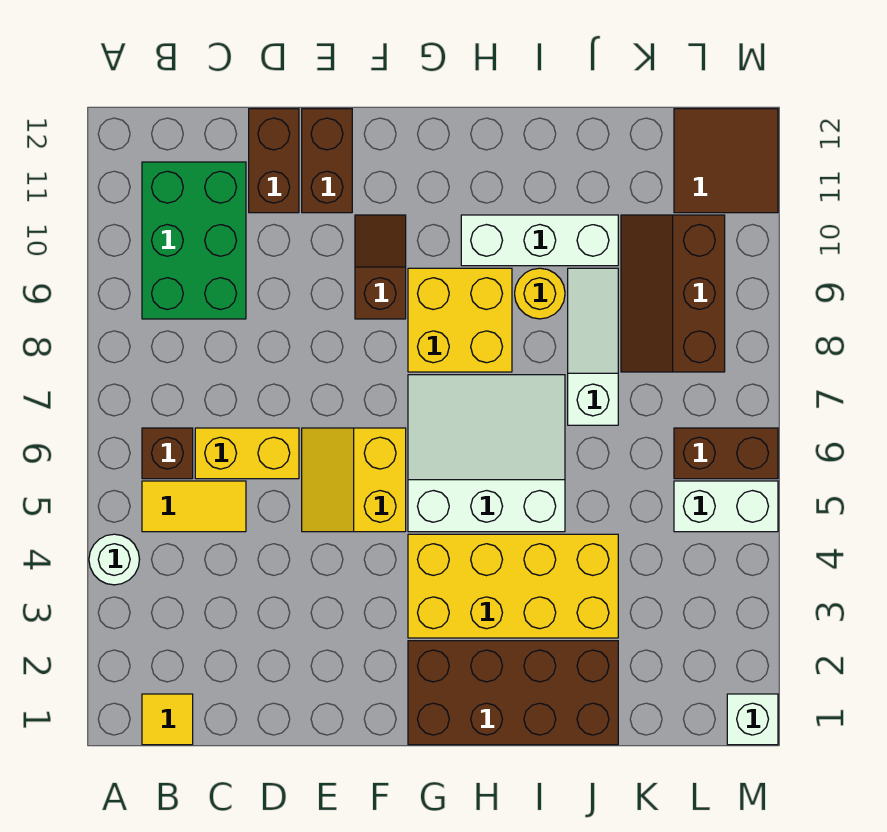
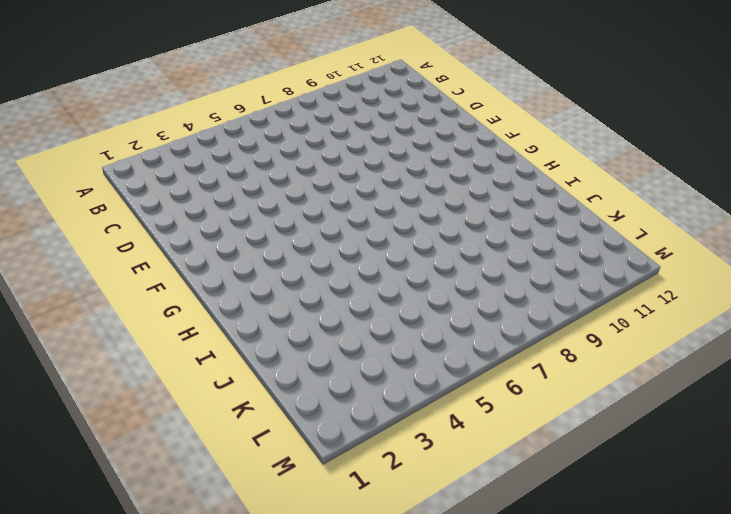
none -> white 1x1 round brick [89,534,140,585]
none -> yellow 1x1 tile [142,694,193,745]
none -> yellow 1x2 tile [142,481,246,532]

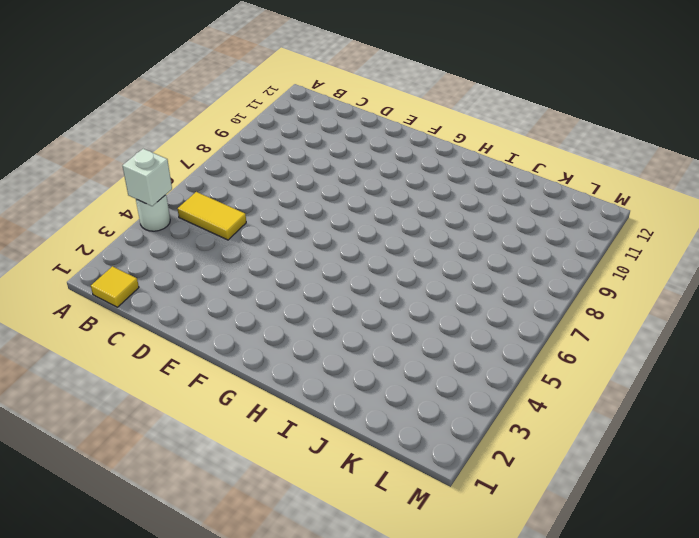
white 1x1 brick [122,149,172,206] -> white 1x1 brick moved to [727,694,778,745]
none -> brown 1x1 brick [142,428,193,479]
none -> green 2x3 brick [142,162,246,319]
none -> yellow 1x2 brick [195,428,299,479]

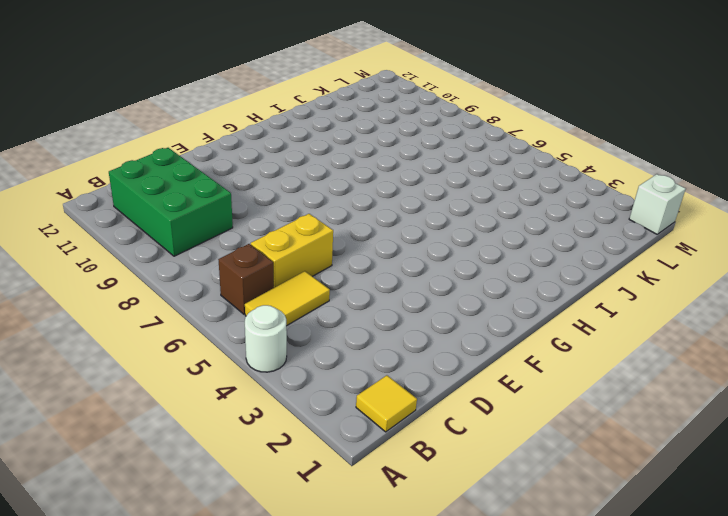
none -> brown 1x2 brick [249,109,299,213]
none -> yellow 2x2 slope [302,428,406,532]
none -> brown 1x2 brick [302,109,352,213]

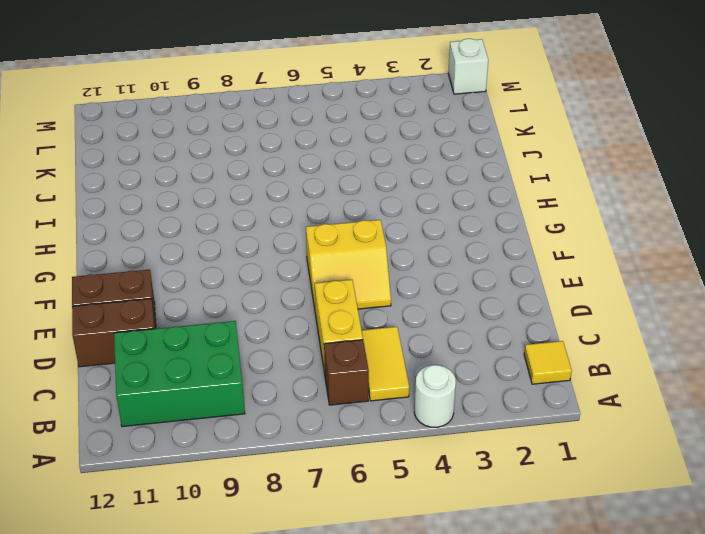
none -> brown 1x2 slope [355,215,406,319]
none -> brown 2x4 brick [408,641,618,745]
none -> yellow 2x4 brick [408,534,618,638]

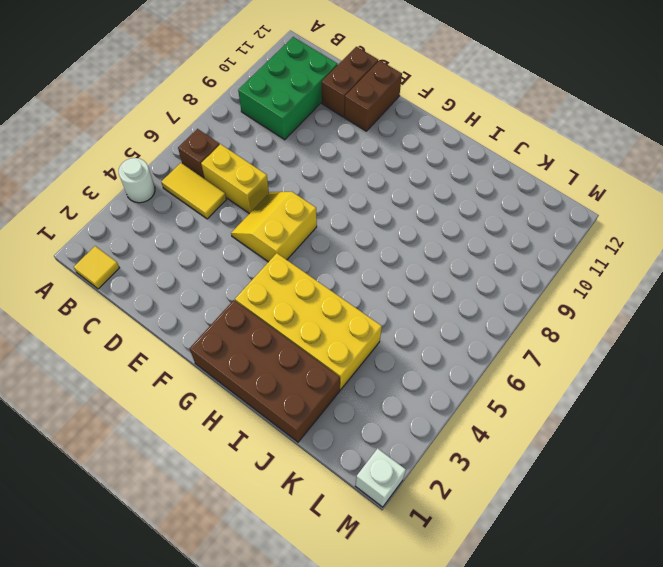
none -> brown 1x2 slope [355,215,406,319]
none -> white 3x3 slope [408,375,565,532]
none -> yellow 2x2 brick [408,268,512,372]

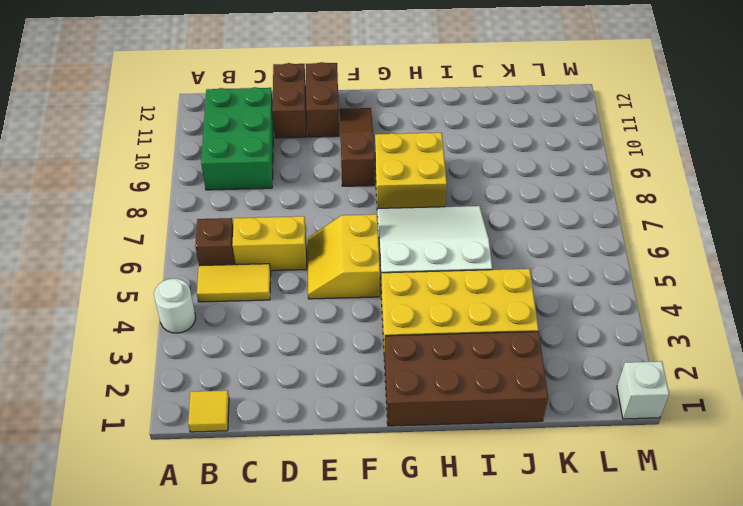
brown 1x3 slope [340,108,374,186] -> brown 1x2 slope [355,215,406,319]
none -> white 1x3 brick [461,215,618,266]
none -> yellow 1x1 round brick [515,268,565,319]
none -> white 1x3 slope [568,268,618,425]

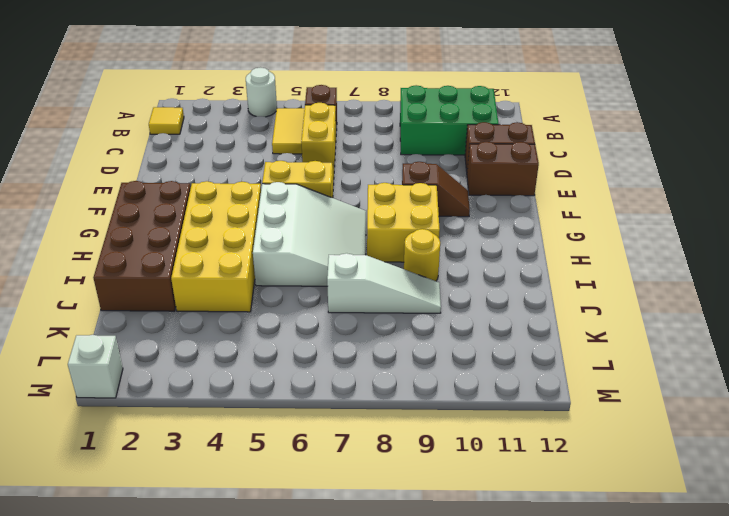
none -> white 1x3 brick [461,215,618,266]
none -> brown 2x3 slope [621,215,725,372]
none -> white 1x2 brick [674,481,778,532]

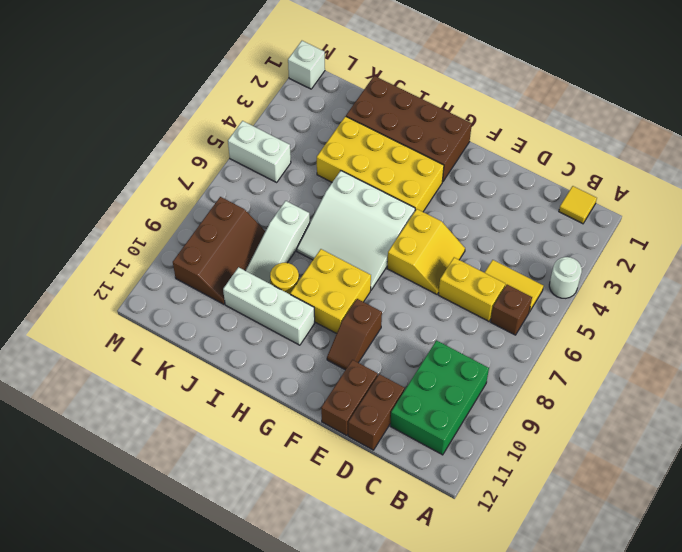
none -> brown 1x2 brick [674,428,778,479]
none -> brown 2x2 tile [674,109,778,213]

